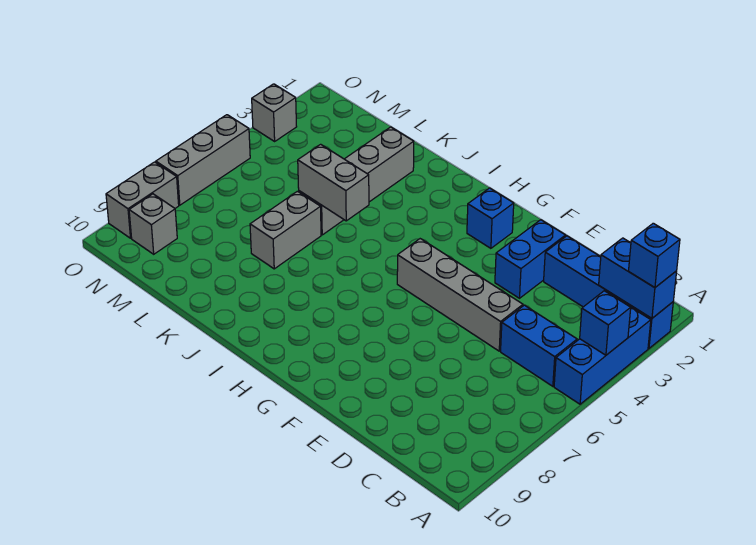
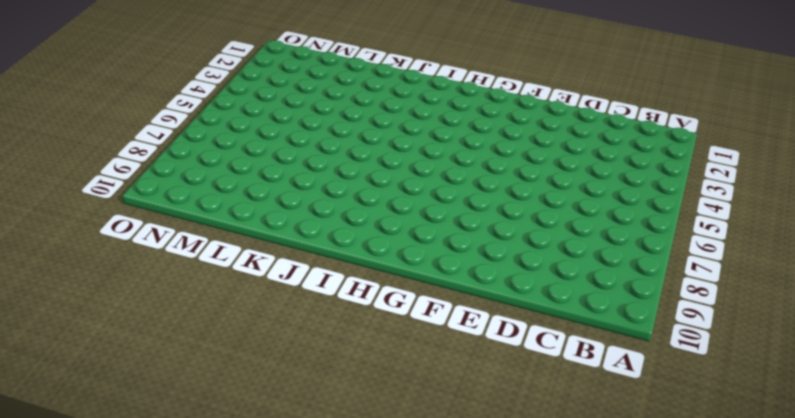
none -> blue 1x4 brick [544,236,673,348]
none -> blue 1x3 brick [554,308,651,404]
none -> blue 1x2 brick [501,305,577,386]

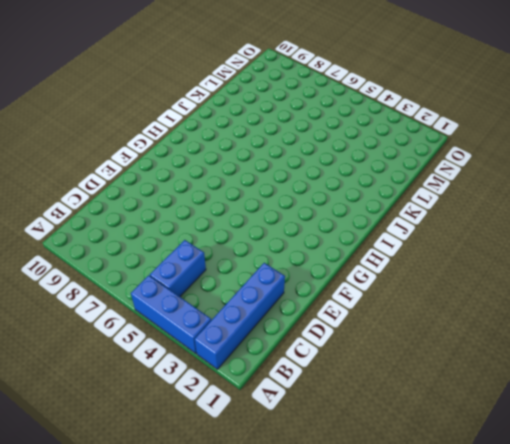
none -> grey 1x4 brick [397,239,523,351]
none -> blue 1x2 brick [495,220,566,298]
none -> blue 1x1 brick [467,188,514,248]

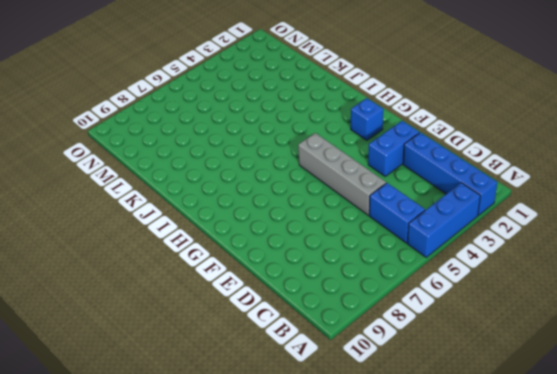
none -> grey 1x4 brick [299,127,414,235]
none -> grey 1x2 brick [250,191,321,269]
none -> grey 1x1 brick [129,194,177,254]

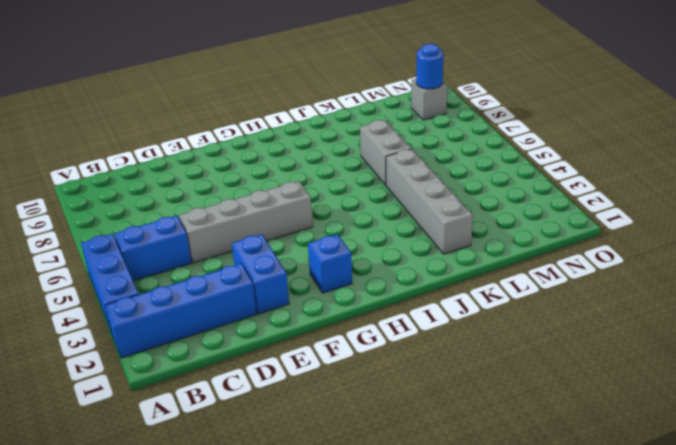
blue 1x1 round brick [416,44,444,89] -> none
none -> grey 1x1 brick [252,84,297,141]
none -> grey 1x3 brick [156,115,250,205]
none -> grey 1x2 brick [106,162,179,238]

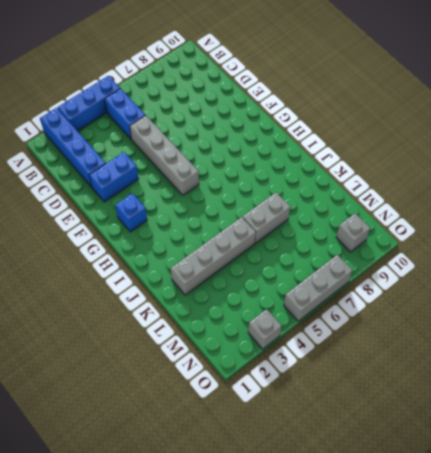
none -> grey 1x2 brick [106,162,179,238]
none -> blue 1x2 brick [599,238,677,318]
none -> blue 1x1 brick [580,291,631,355]

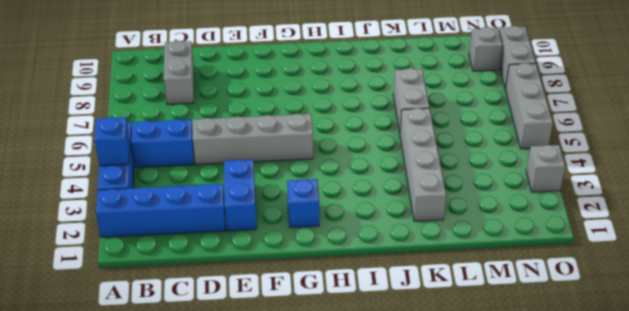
grey 1x2 brick [164,41,194,104] -> grey 1x2 brick turned to [298,144,369,221]
none -> blue 1x2 brick [599,238,677,318]
none -> blue 1x1 brick [629,223,680,288]

